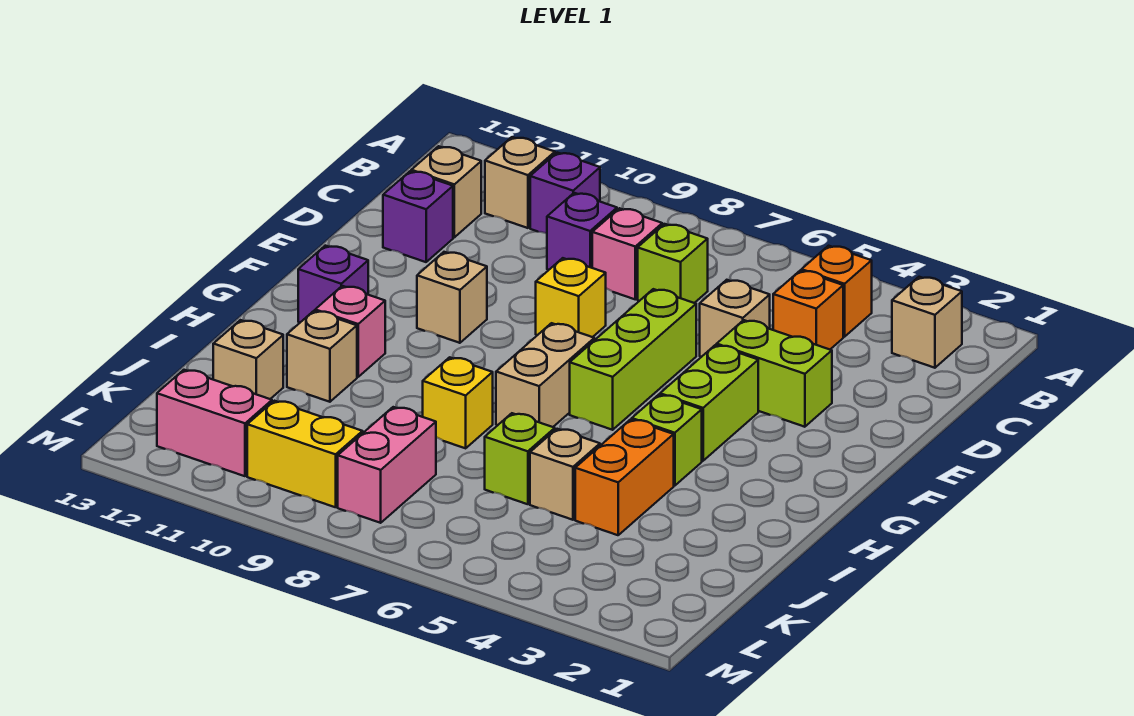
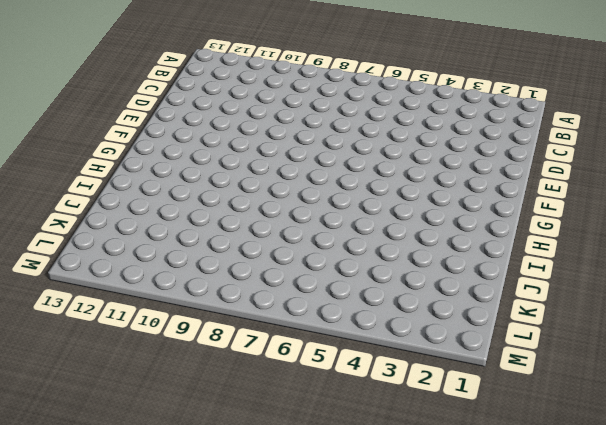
none -> tan 1x1 brick [892,277,962,368]
none -> orange 1x1 brick [802,246,872,337]
none -> purple 1x1 brick [530,153,600,234]

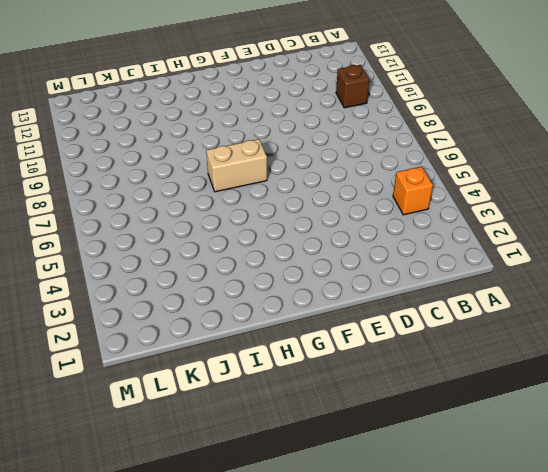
brown 1x1 brick [336,65,369,108] -> purple 1x1 brick [530,153,600,234]
none -> tan 1x1 brick [892,277,962,368]
none -> tan 1x1 brick [485,137,555,228]
none -> orange 1x1 brick [773,270,843,349]

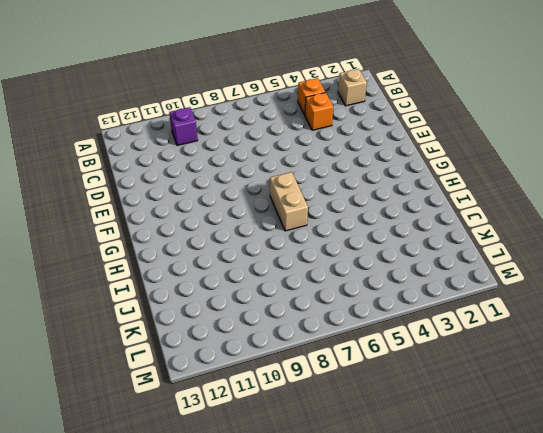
none -> tan 1x1 brick [485,137,555,228]
none -> lime 1x1 brick [638,224,708,303]
none -> pink 1x1 brick [592,208,662,299]

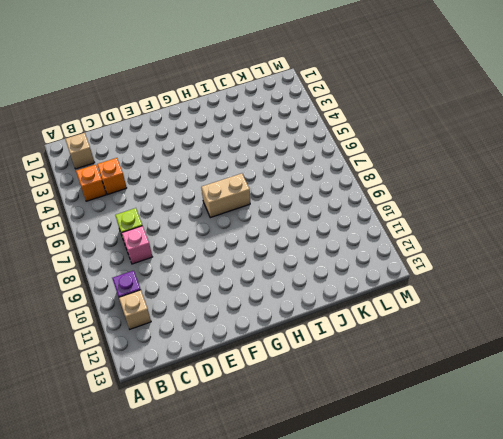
none -> purple 1x1 brick [547,193,617,270]
none -> tan 1x1 brick [411,146,481,237]
none -> tan 1x1 brick [700,280,770,357]

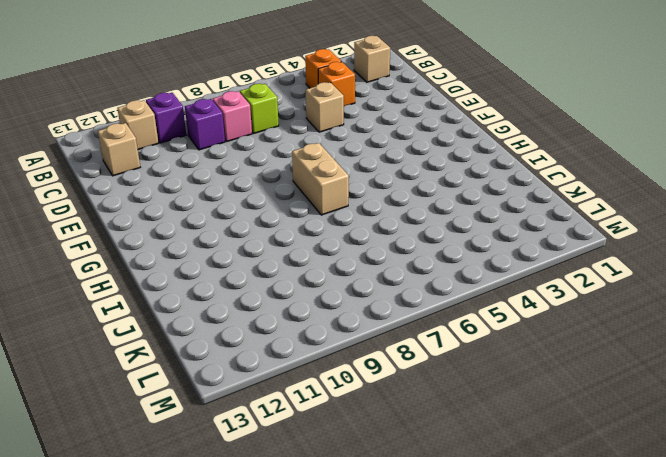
none -> purple 1x1 brick [383,171,453,262]
none -> lime 1x2 brick [717,320,832,427]
none -> lime 1x3 brick [570,289,696,430]

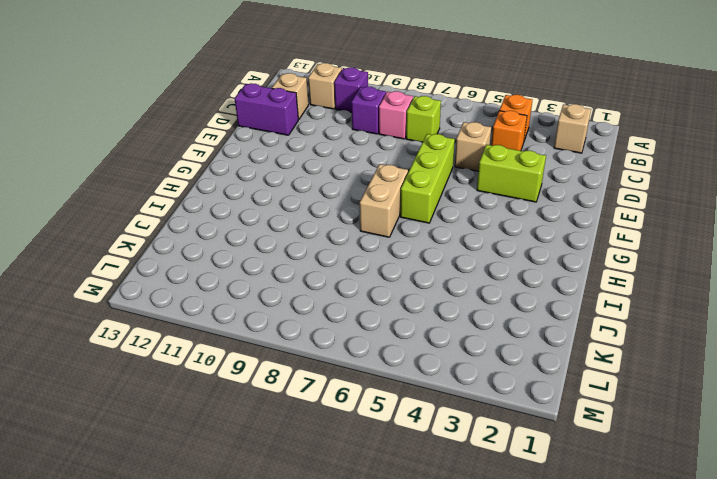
purple 1x2 brick [235,83,298,135] -> purple 1x1 brick [383,171,453,262]
none -> yellow 1x1 brick [536,258,606,337]
none -> lime 1x2 brick [660,345,758,461]
none -> tan 1x1 brick [417,252,487,343]

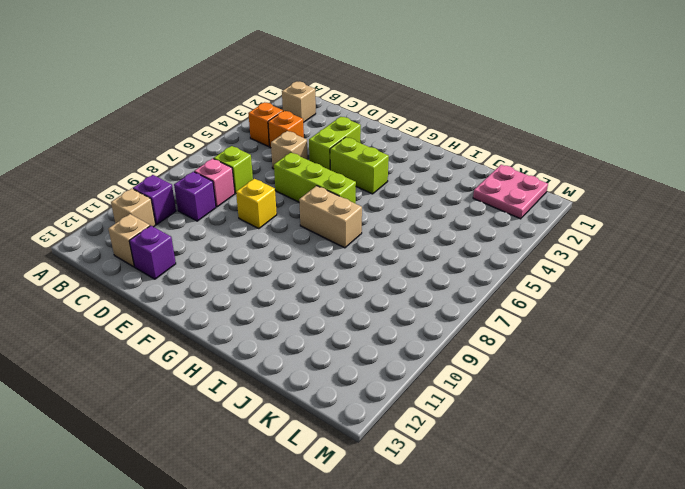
pink 2x2 plate [473,165,548,219] -> none
none -> tan 1x1 brick [417,252,487,343]
none -> purple 1x1 brick [298,246,368,322]
none -> lime 1x1 brick [632,395,702,486]

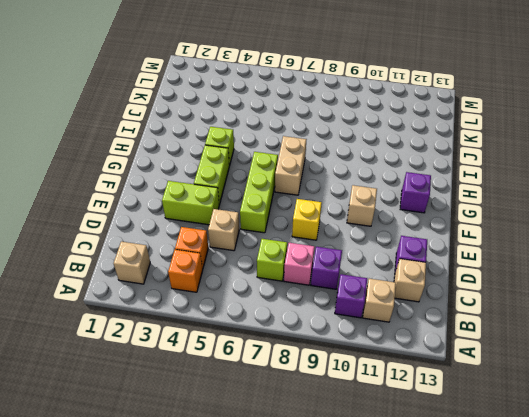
none -> pink 1x1 brick [315,286,385,377]
none -> orange 1x2 brick [575,419,674,535]
none -> yellow 1x1 brick [423,357,493,448]

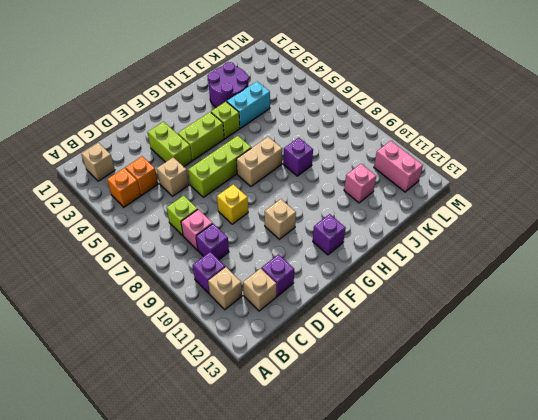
purple 2x2 round brick [208,62,249,108] -> none
cyan 1x2 brick [227,81,270,128] -> orange 1x2 brick [575,419,674,535]
purple 1x1 brick [283,138,313,176] -> yellow 1x1 brick [423,357,493,448]
pink 1x1 brick [344,164,376,203] -> pink 1x1 brick moved to [315,286,385,377]
none -> tan 1x1 brick [287,311,357,402]
none -> tan 1x1 brick [530,429,600,520]
none -> lime 1x1 brick [485,413,555,504]

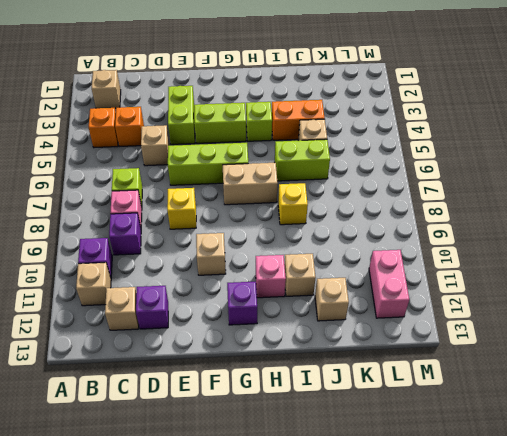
lime 1x2 brick [275,139,330,181] -> lime 1x1 brick [485,413,555,504]
none -> pink 1x2 brick [338,407,436,523]
none -> yellow 1x2 brick [247,401,363,507]

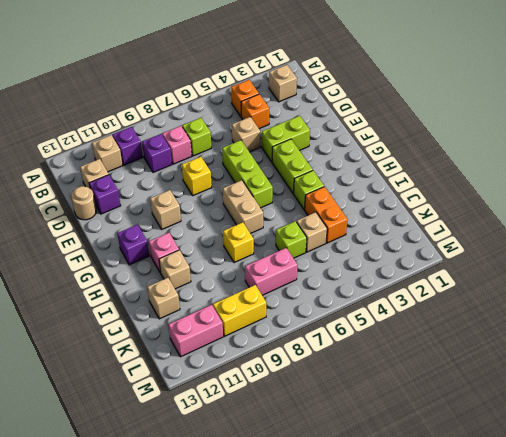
tan 1x1 round brick [71,186,96,220] -> none
pink 1x2 brick [245,248,297,295] -> pink 1x2 brick turned to [338,407,436,523]

